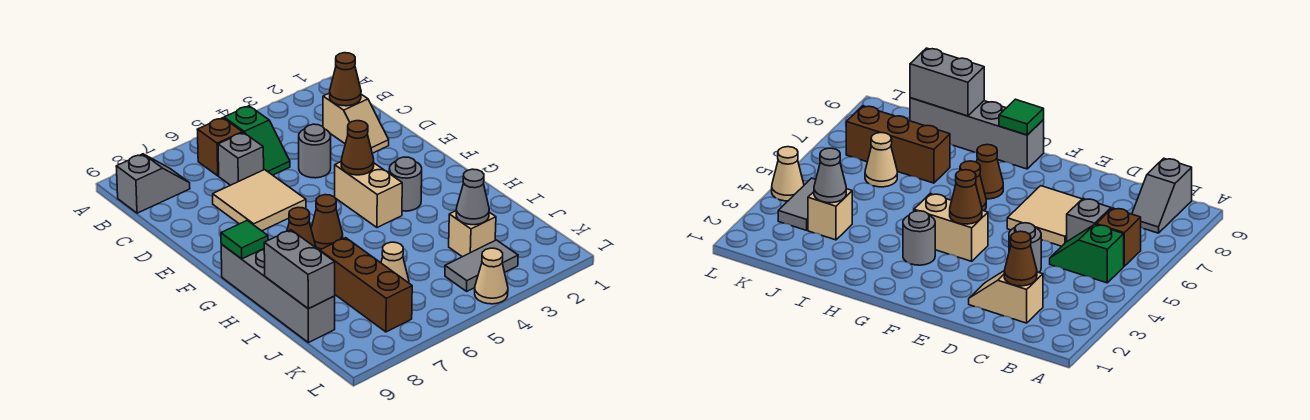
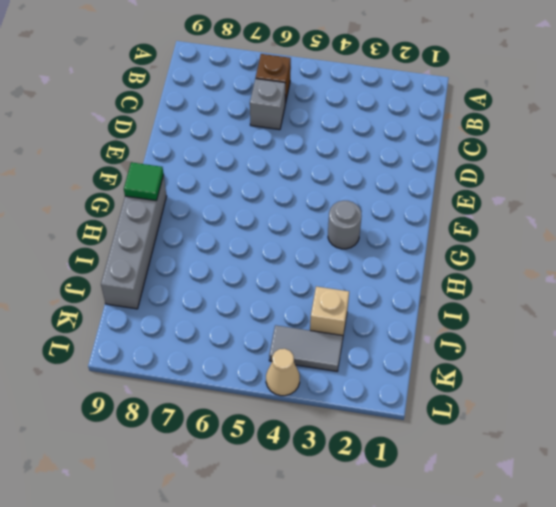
none -> green 1x2 slope [224,106,290,175]
none -> grey 1x2 slope [116,154,190,213]
none -> tan 1x2 slope [323,93,389,153]

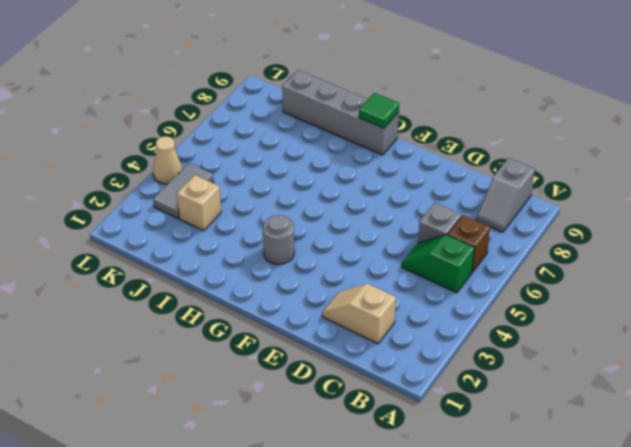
none -> grey 1x1 round brick [299,124,331,178]
none -> tan 2x2 tile [213,170,306,231]
none -> tan 1x2 brick [335,162,402,228]

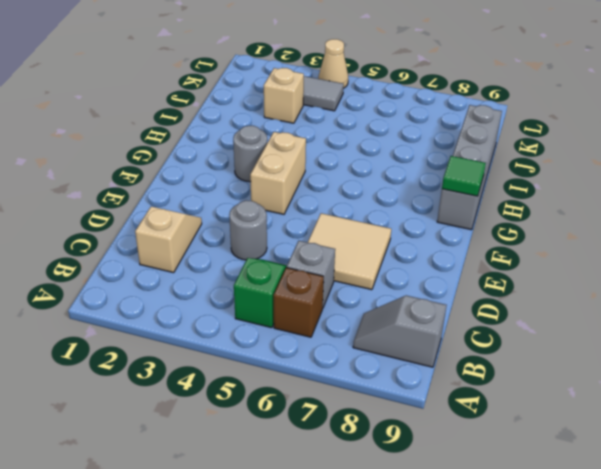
none -> brown 1x1 cone [311,195,343,249]
none -> brown 1x1 cone [287,207,316,248]
none -> brown 1x3 brick [320,238,412,332]

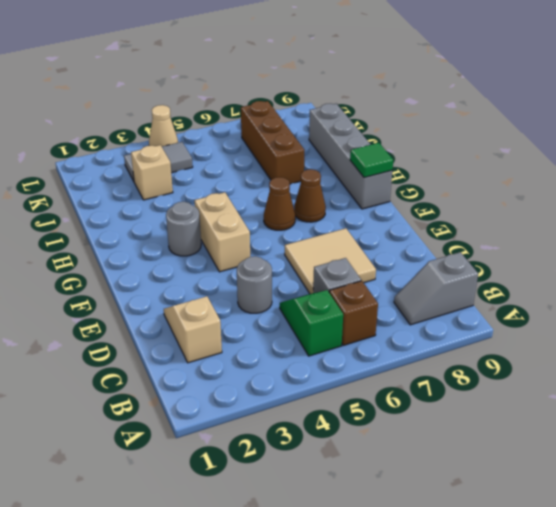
none -> tan 1x1 cone [381,242,409,283]
none -> brown 1x1 cone [330,53,361,106]
none -> brown 1x1 cone [341,121,374,175]

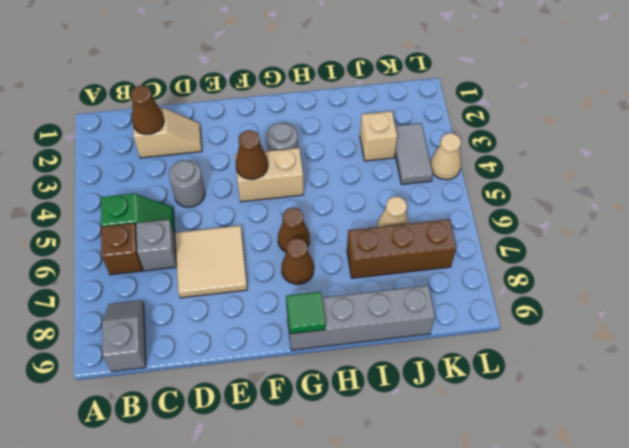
none -> grey 1x2 brick [264,230,335,309]
none -> grey 1x1 cone [456,169,489,225]

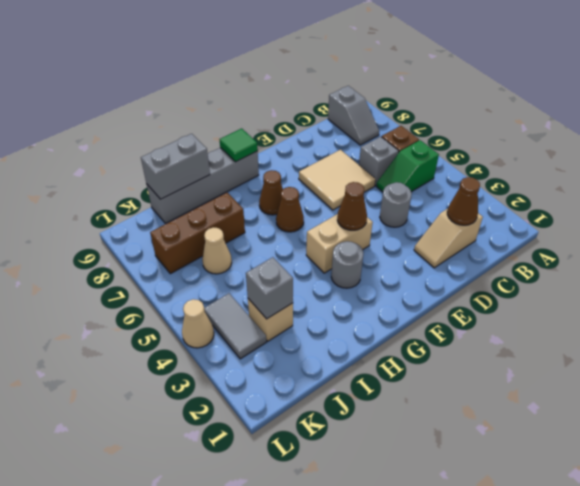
grey 1x1 brick [246,257,293,319] -> grey 1x1 cone [456,169,489,225]

